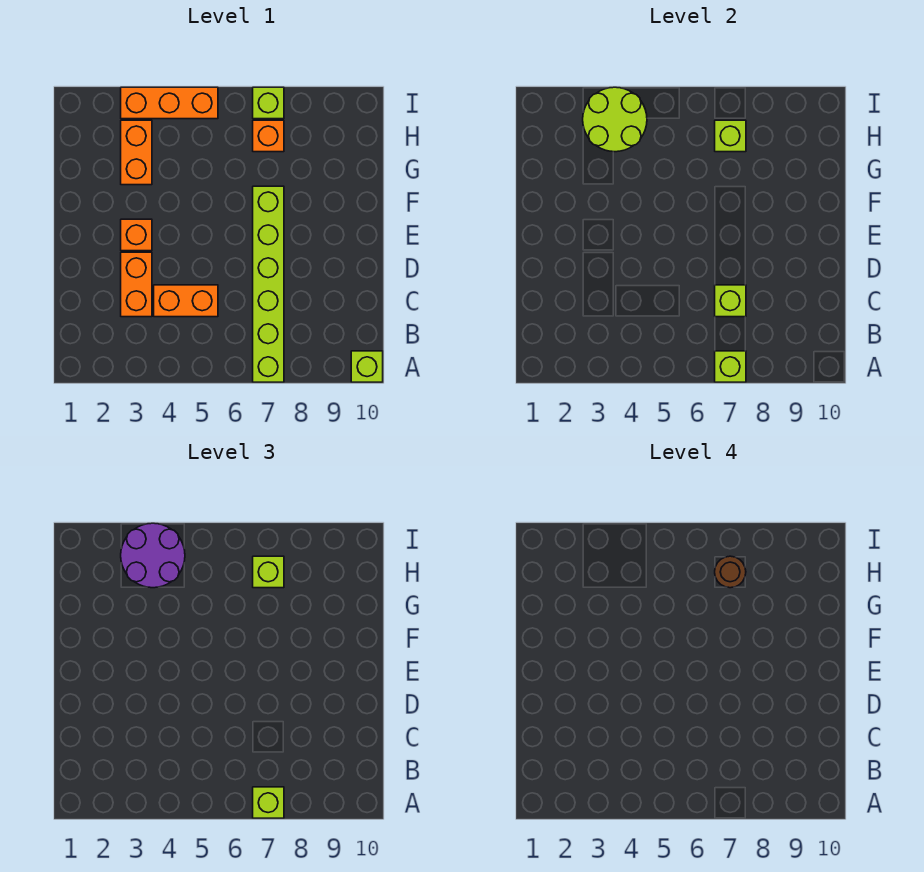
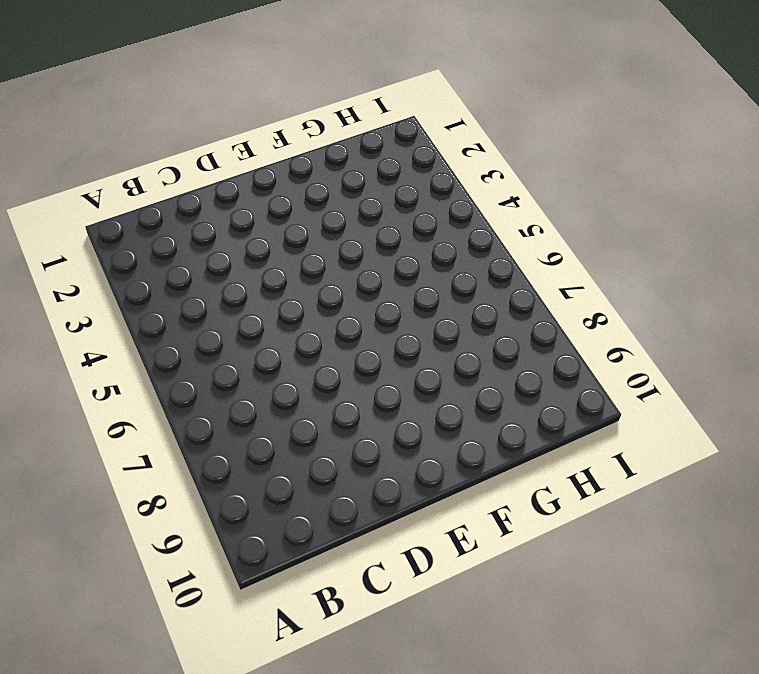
none -> lime 1x6 brick [253,186,284,382]
none -> lime 1x1 brick [351,351,383,382]
none -> orange 1x2 brick [121,252,152,317]

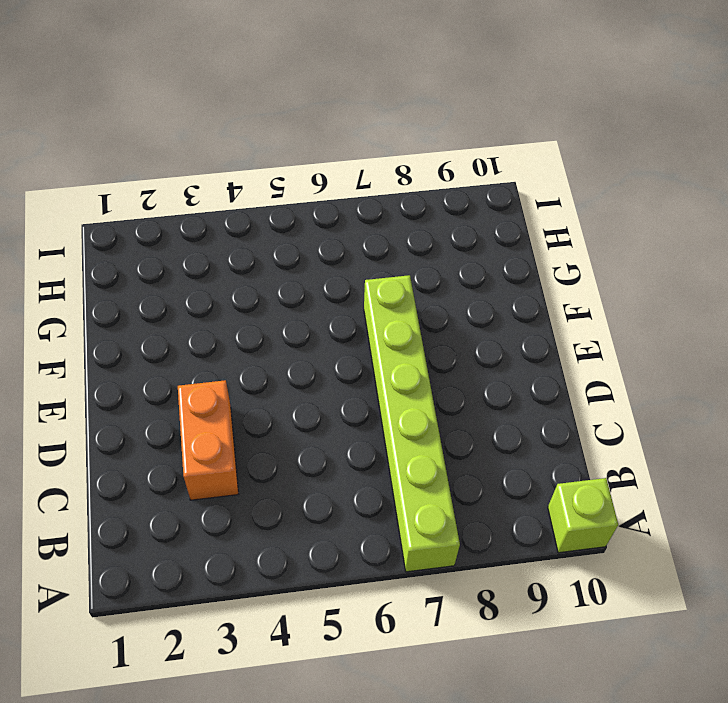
none -> orange 1x2 brick [154,285,218,317]
none -> orange 1x1 brick [121,219,152,251]
none -> orange 1x2 brick [121,120,152,185]

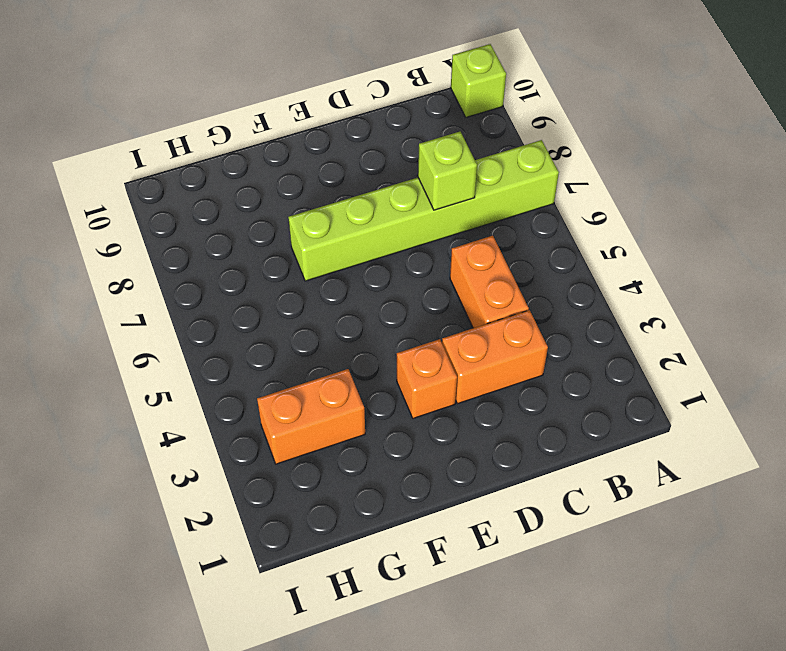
none -> orange 1x1 brick [253,120,284,152]
none -> orange 1x3 brick [121,87,218,119]
none -> lime 1x1 brick [253,87,284,119]

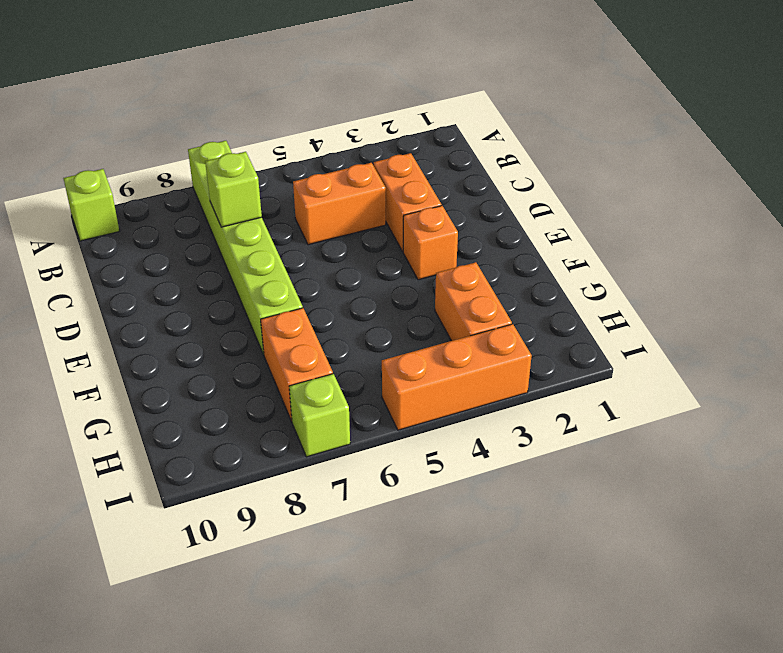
orange 1x2 brick [261,308,333,421] -> orange 1x1 brick [253,120,284,152]
none -> lime 1x1 brick [715,351,746,382]
none -> lime 2x2 round brick [583,87,647,152]
none -> lime 1x1 brick [715,120,746,152]

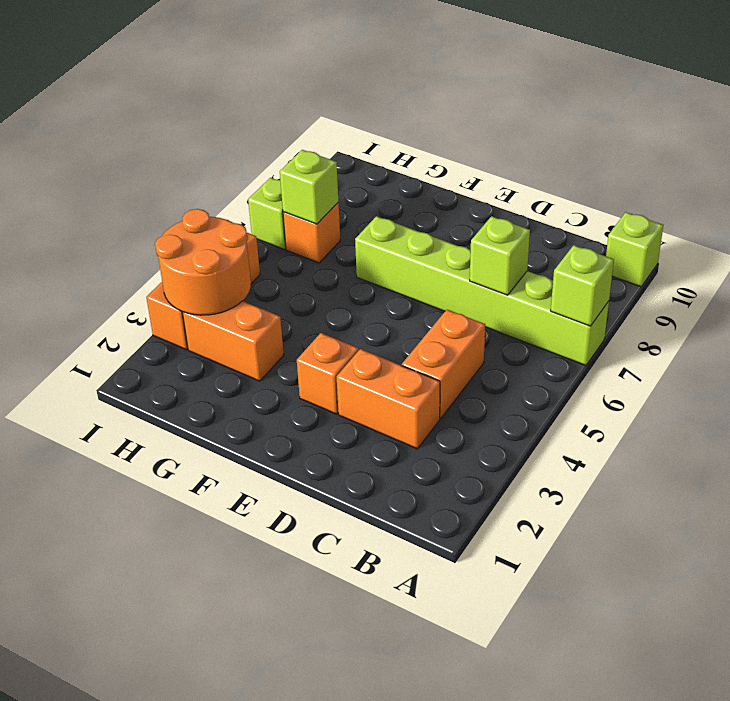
orange 2x2 round brick [155,209,251,315] -> lime 2x2 round brick [583,87,647,152]
none -> lime 1x1 brick [253,787,284,818]
none -> purple 2x2 round brick [121,523,185,588]
none -> lime 1x1 brick [253,556,284,588]

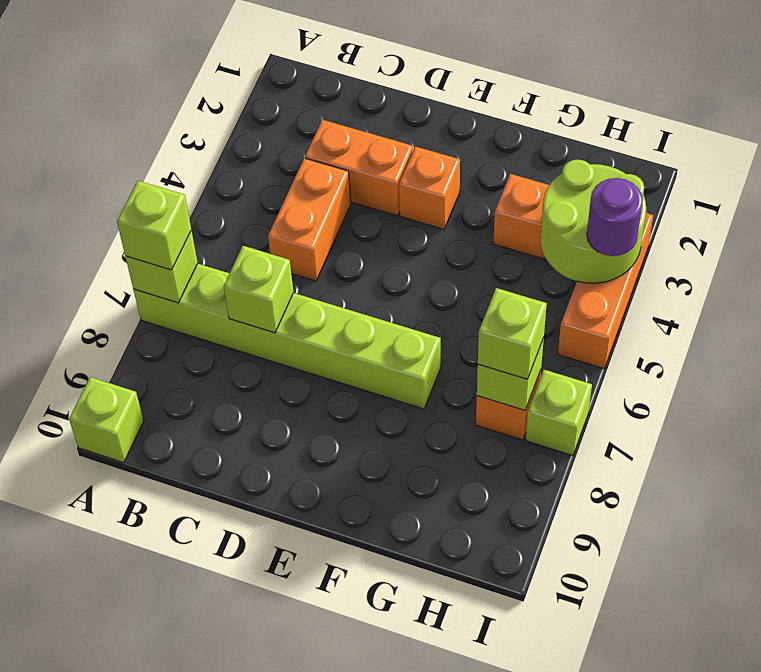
purple 1x1 round brick [587,178,643,256] -> purple 2x2 round brick [121,523,185,588]
none -> brown 1x1 round brick [715,556,746,588]

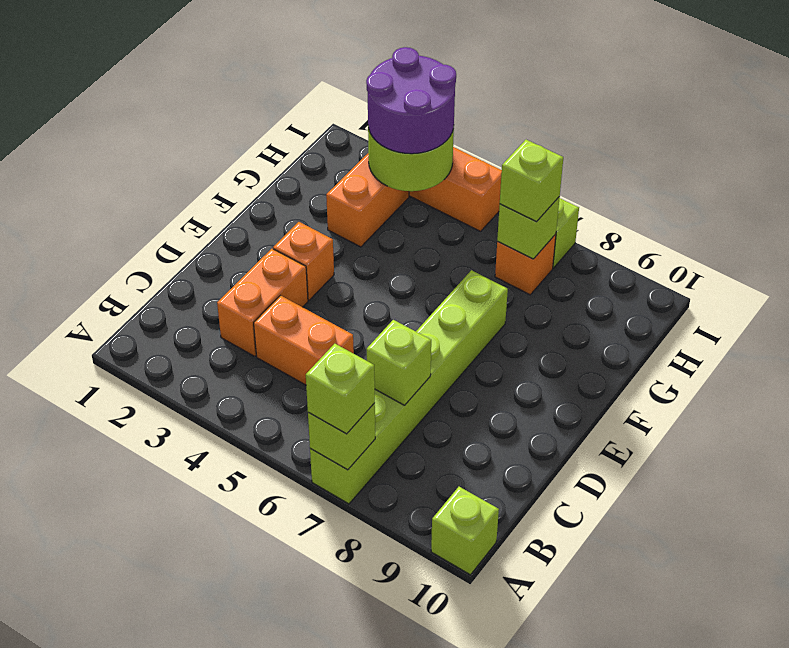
none -> brown 1x1 round brick [715,556,746,588]

